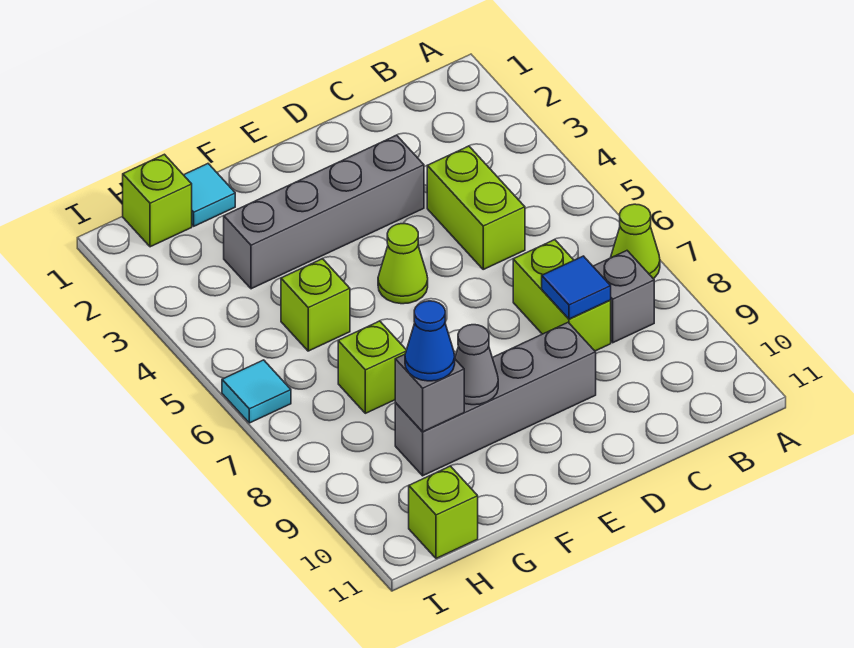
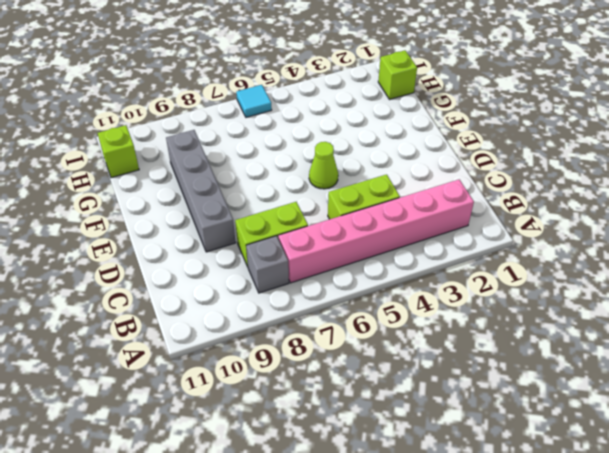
pink 1x6 brick [278,180,474,283] -> none
none -> lime 1x1 cone [611,204,660,279]
none -> grey 1x4 brick [224,135,424,289]
none -> cyan 1x1 tile [184,164,235,226]

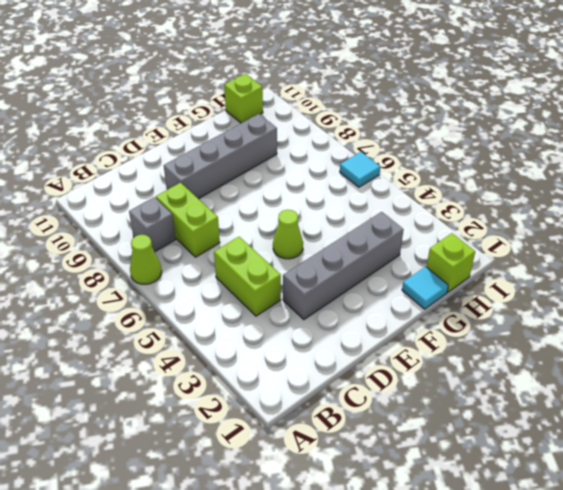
none -> lime 1x1 brick [281,259,350,351]
none -> lime 1x1 brick [338,321,406,413]
none -> blue 1x1 tile [542,256,611,319]

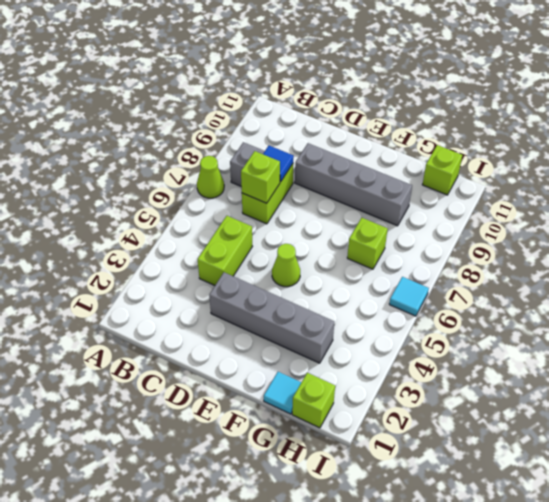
lime 1x1 brick [241,151,280,203] -> lime 1x1 brick moved to [281,259,350,351]
none -> grey 1x1 cone [455,325,498,405]
none -> grey 1x1 brick [395,354,464,432]
none -> blue 1x1 cone [405,301,455,381]

